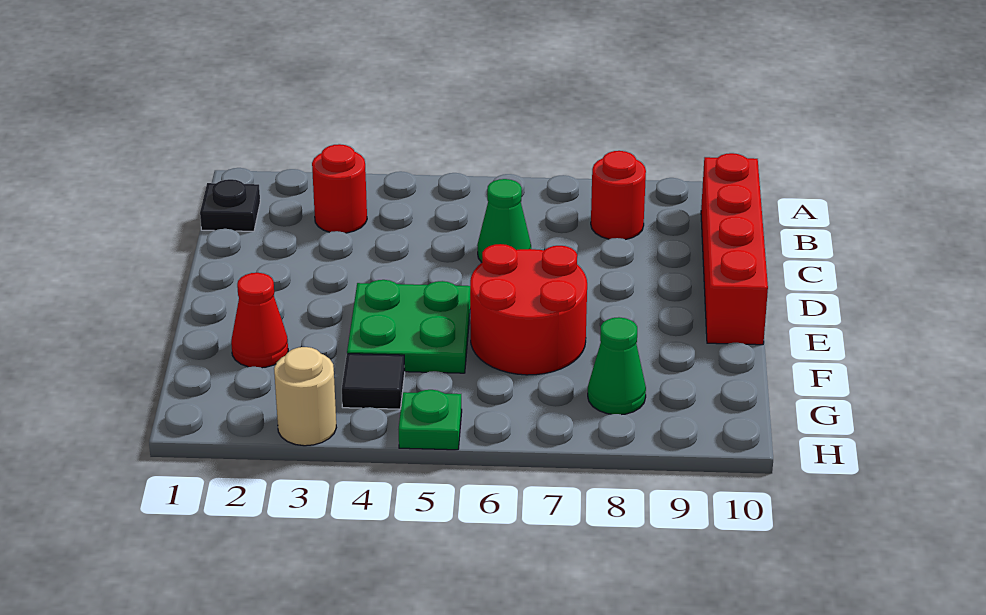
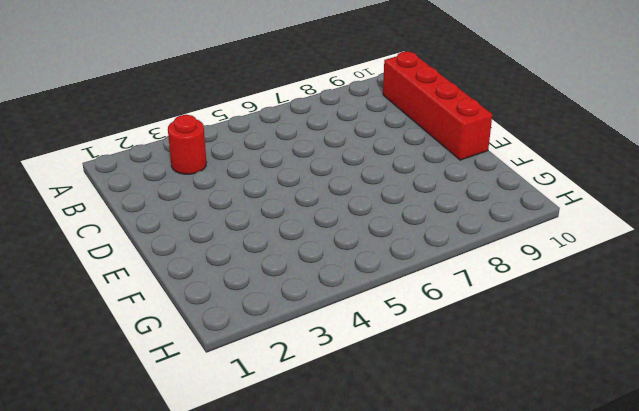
none -> black 1x1 plate [200,179,260,231]
none -> red 1x1 round brick [591,151,646,240]
none -> green 1x1 cone [477,179,531,262]

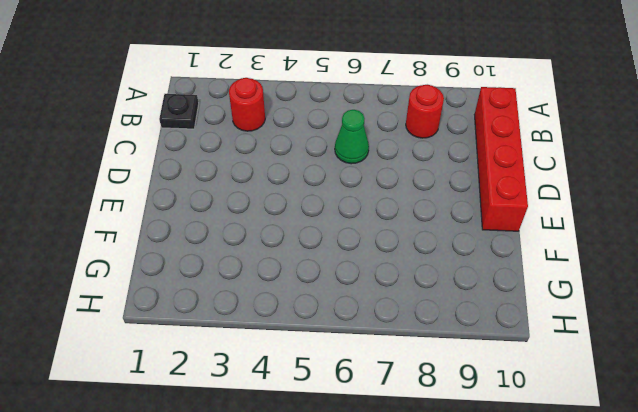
none -> green 2x2 plate [347,280,470,373]
none -> red 2x2 round brick [470,244,587,375]
none -> red 1x1 cone [231,273,288,368]

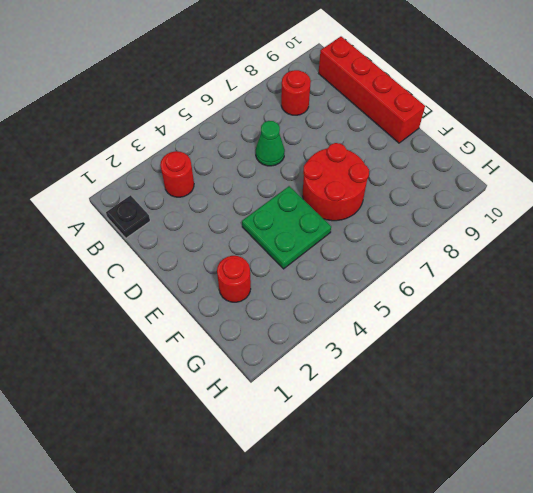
red 1x1 round brick [217,256,251,302] -> red 1x1 cone [231,273,288,368]
none -> black 1x1 tile [342,354,405,409]
none -> green 1x1 cone [588,317,646,415]
none -> tan 1x1 round brick [274,347,336,446]

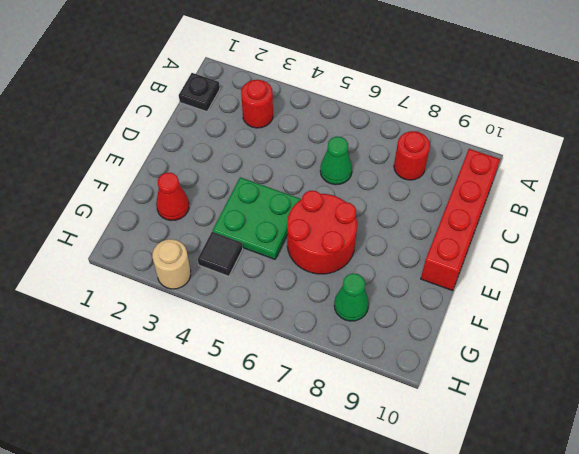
none -> green 1x1 plate [399,390,462,450]

